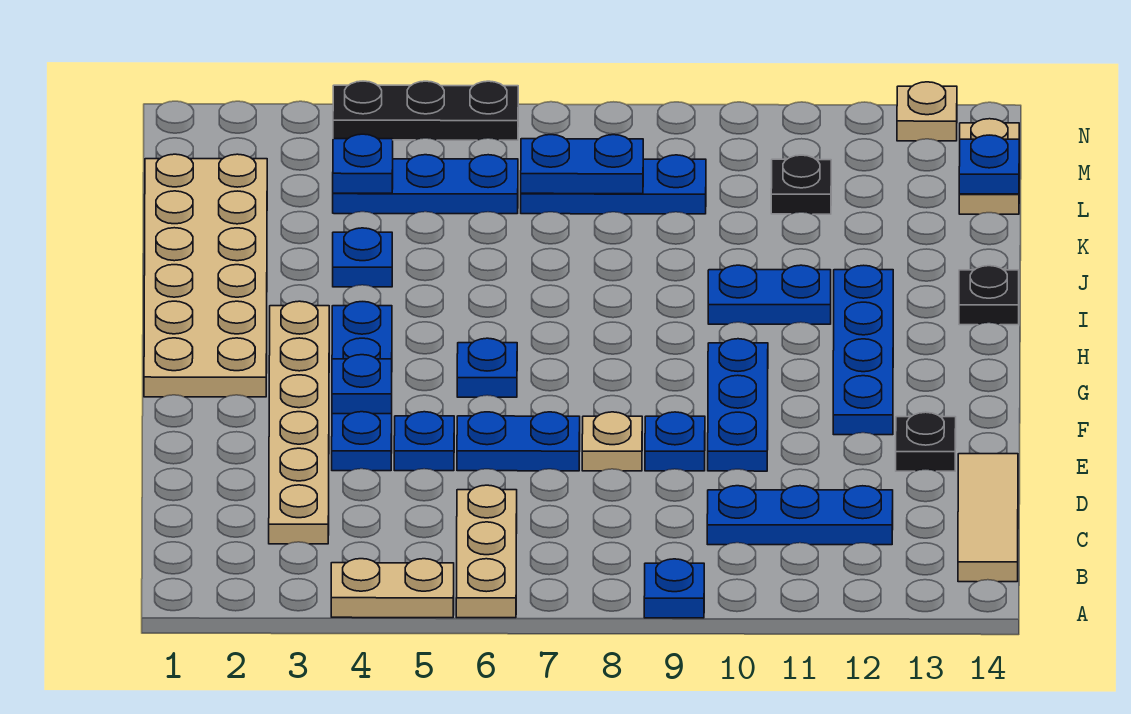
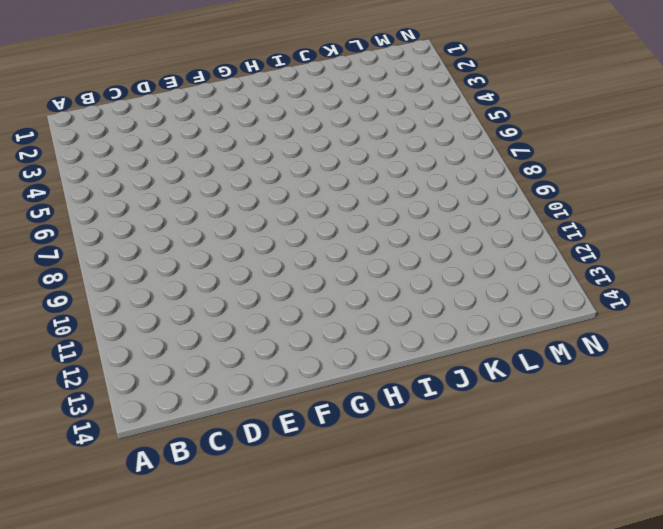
none -> tan 1x2 plate [331,559,454,618]
none -> tan 1x3 plate [456,485,517,618]
none -> blue 1x1 plate [644,559,704,618]

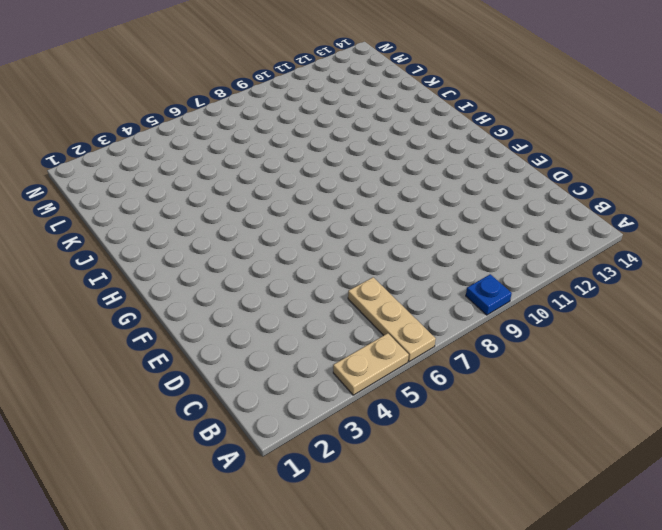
none -> tan 1x3 tile [958,454,1018,582]
none -> tan 1x6 plate [269,301,329,544]
none -> blue 1x3 plate [707,486,893,545]

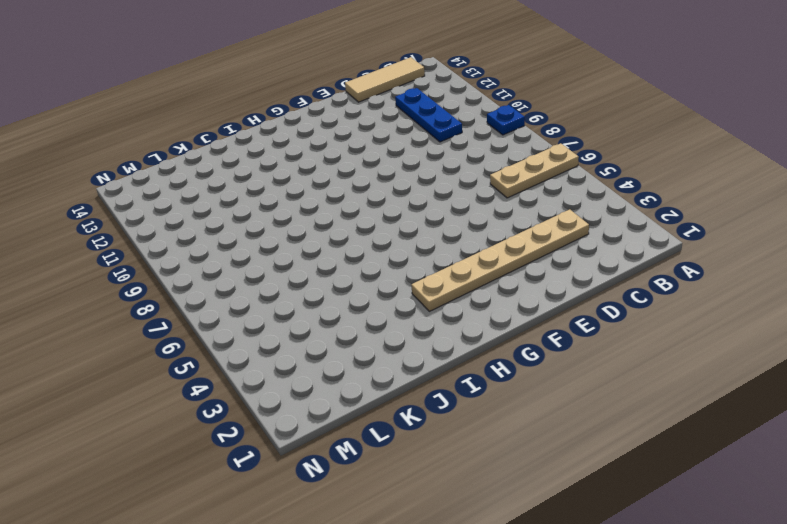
none -> tan 1x2 plate [331,559,454,618]
none -> blue 1x4 plate [332,302,392,471]
none -> blue 1x1 plate [394,412,454,471]

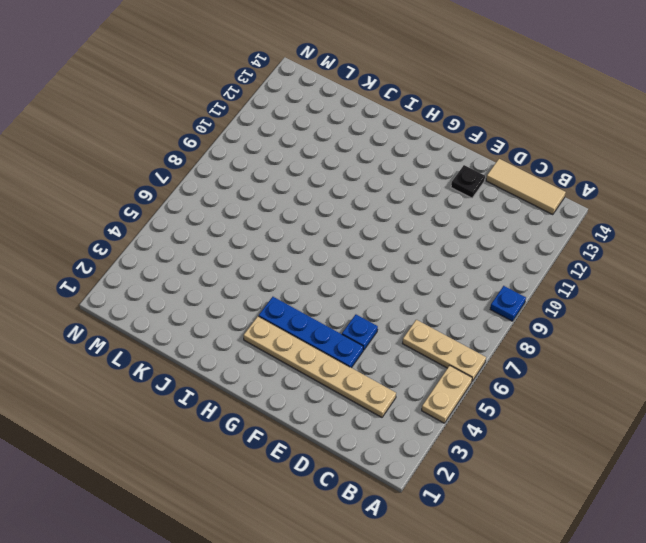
none -> blue 1x3 plate [707,486,893,545]
none -> blue 1x2 plate [457,412,580,471]
none -> tan 1x1 plate [582,412,642,471]

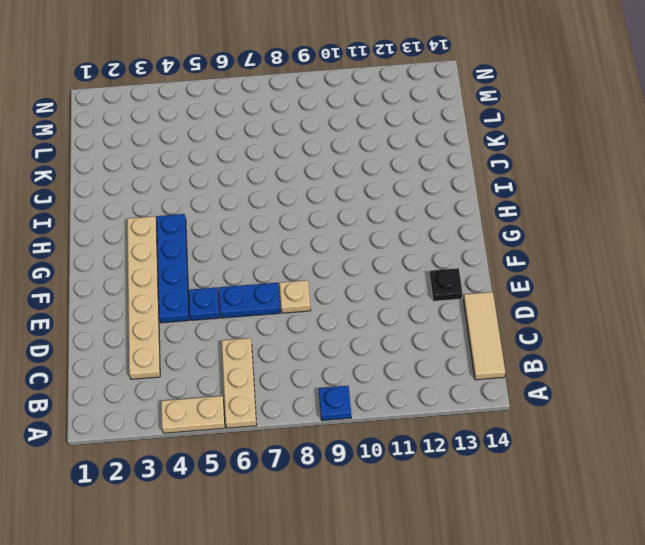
none -> blue 1x3 plate [707,486,893,545]
none -> blue 1x1 plate [645,412,705,471]
none -> blue 1x3 plate [708,339,768,471]

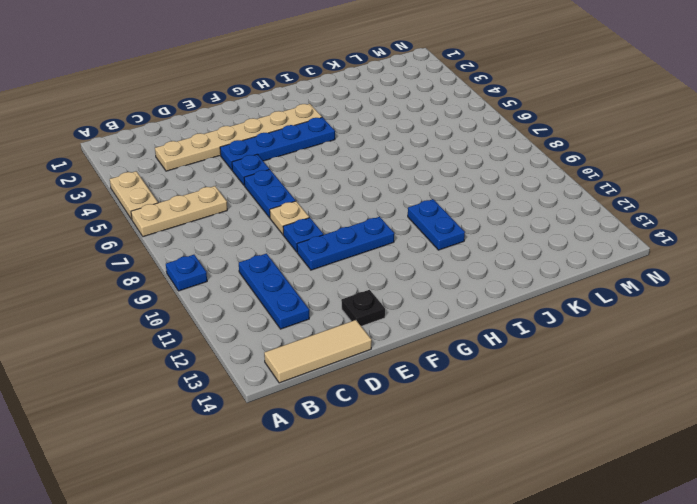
none -> blue 1x4 plate [833,265,893,435]
none -> tan 2x6 plate [144,154,267,397]
none -> blue 1x1 plate [457,338,517,397]

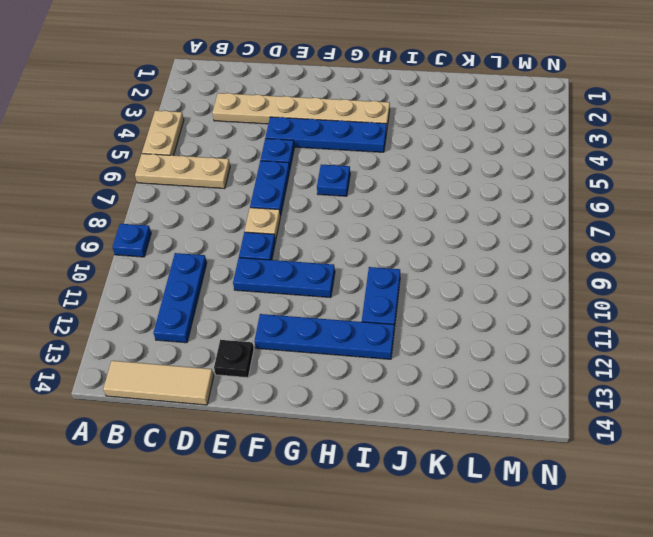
none -> tan 2x6 plate [144,154,267,397]
none -> black 1x1 plate [959,266,1019,325]
none -> blue 1x1 plate [333,228,392,287]

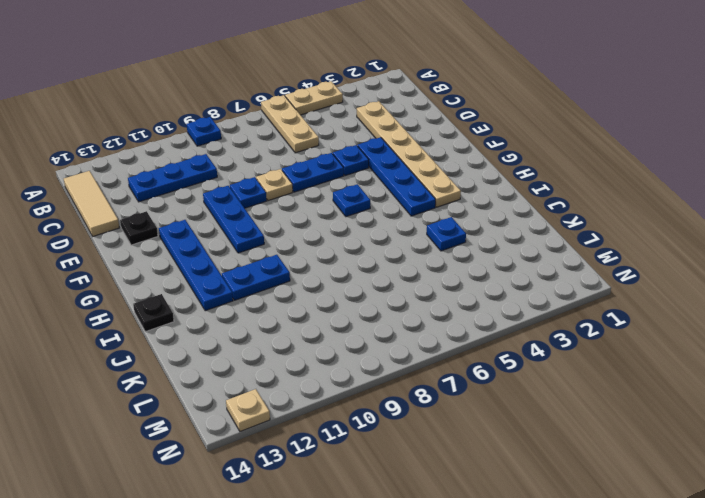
none -> tan 2x6 plate [144,154,267,397]
none -> blue 1x3 plate [333,155,518,214]
none -> blue 1x3 plate [521,155,706,214]

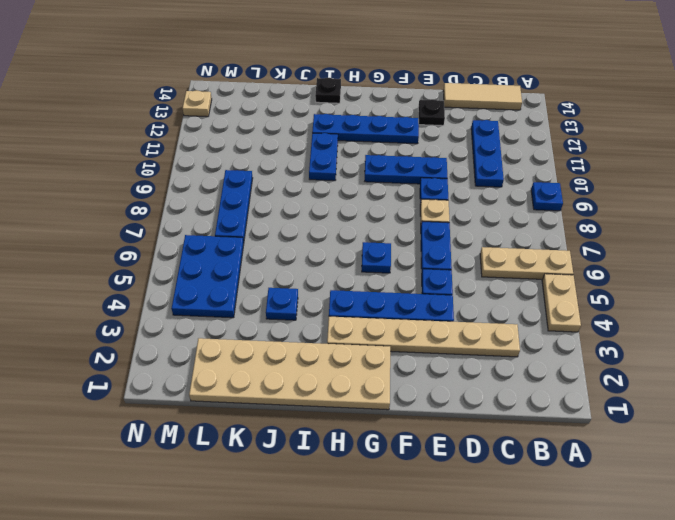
blue 2x3 plate [171,235,244,318] -> blue 1x3 plate [333,155,518,214]
none -> black 1x1 plate [771,155,831,214]
none -> tan 1x2 plate [959,119,1019,214]
none -> black 1x3 plate [333,81,518,140]

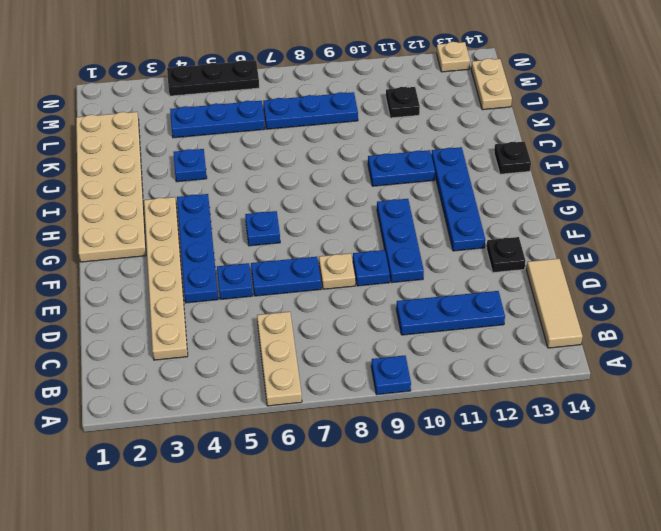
none -> tan 1x2 plate [331,559,454,618]
none -> blue 1x1 plate [332,355,392,414]
none -> blue 1x1 plate [333,134,393,193]

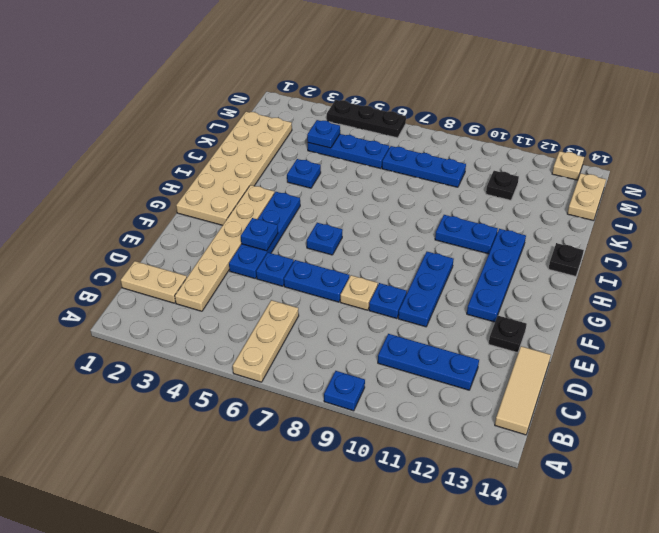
tan 1x2 plate [121,261,187,303] -> tan 1x2 plate moved to [331,559,454,618]
none -> blue 1x2 plate [521,135,643,194]
none -> blue 1x1 plate [959,135,1019,194]

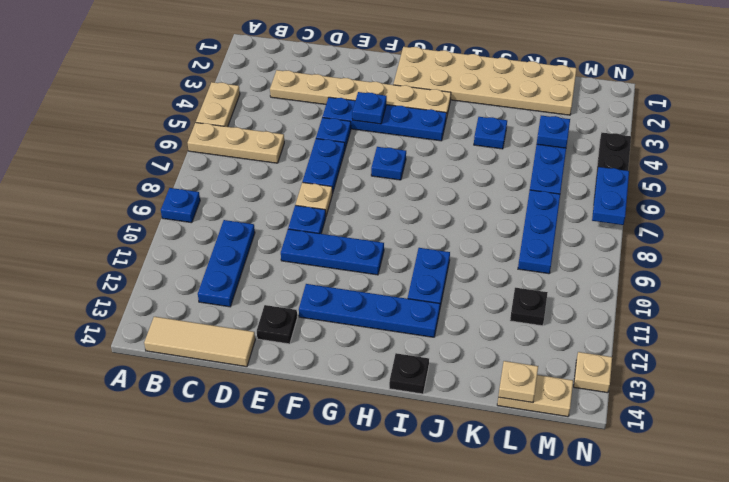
tan 1x1 plate [498,361,538,403] -> blue 1x1 plate [959,135,1019,194]
blue 1x2 plate [592,167,629,225] -> blue 1x2 plate moved to [521,135,643,194]

